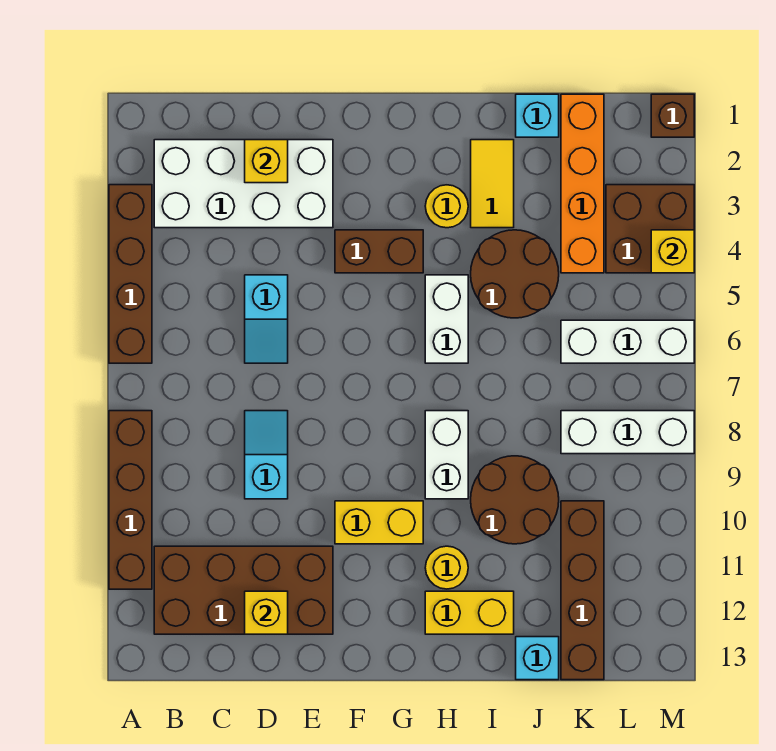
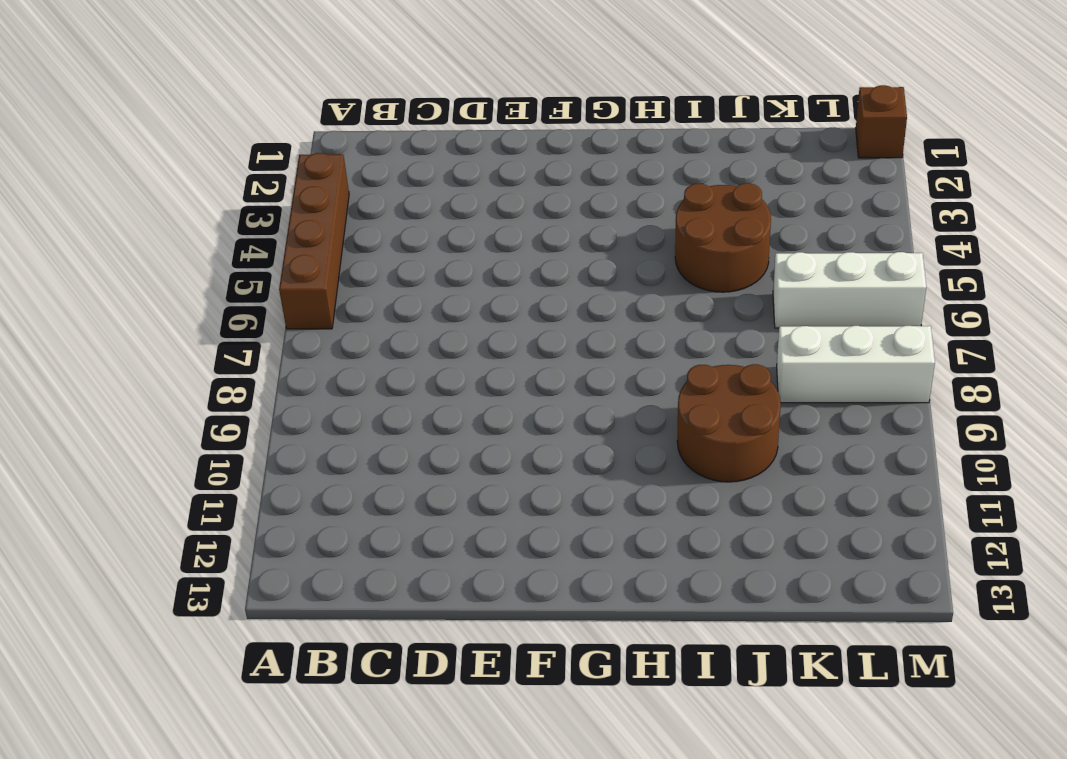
none -> brown 1x4 brick [109,411,152,589]
none -> white 2x4 brick [154,140,333,228]
none -> brown 2x4 brick [154,546,333,634]

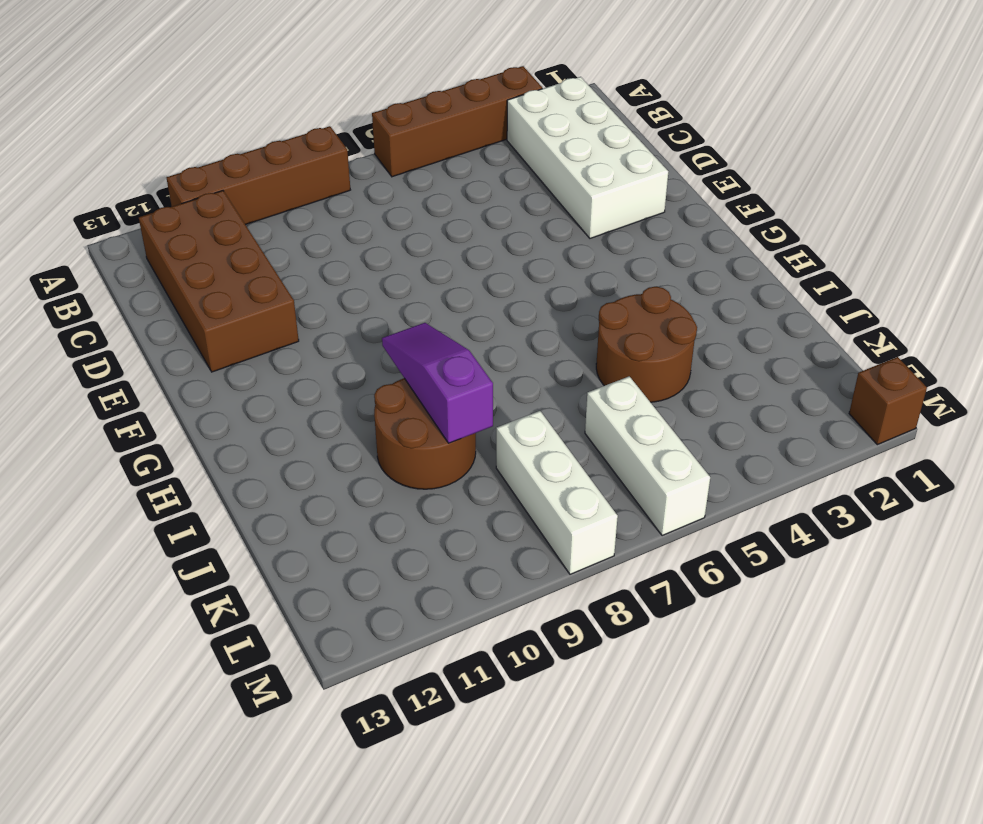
purple 1x3 slope [382,323,493,443] -> none
none -> cyan 1x2 slope [245,275,288,363]
none -> cyan 1x2 slope [245,411,288,499]
none -> brown 1x2 brick [335,230,423,273]

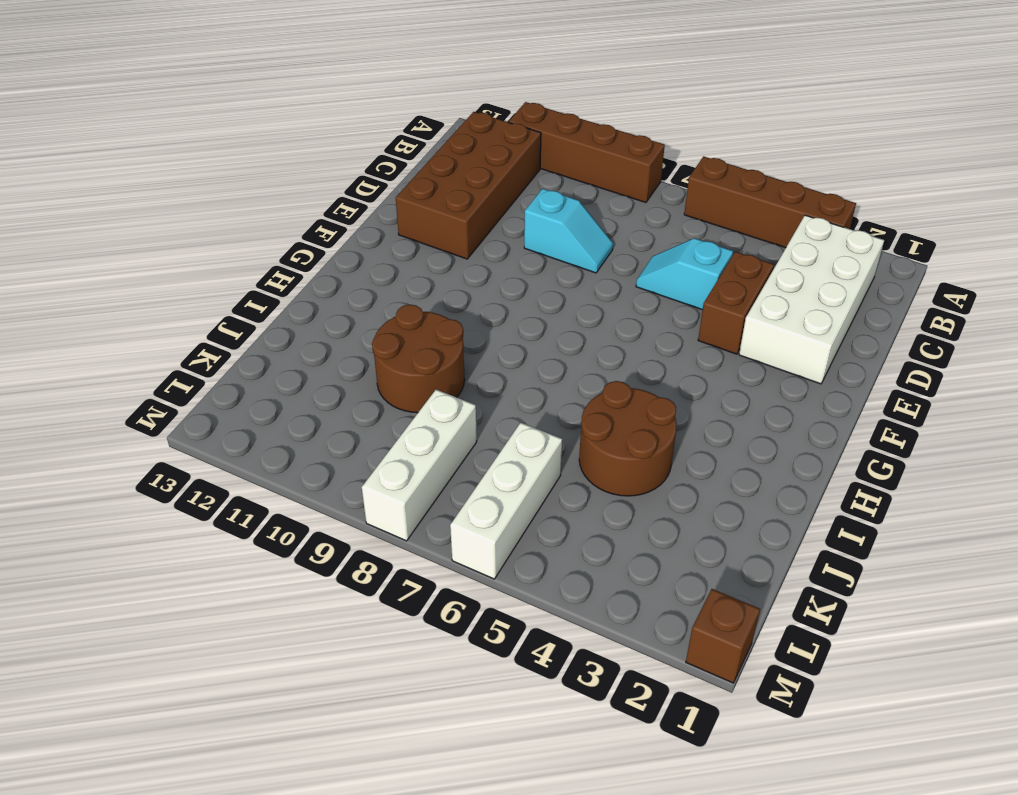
brown 1x2 brick [698,252,774,354] -> brown 1x2 brick moved to [335,230,423,273]
none -> yellow 1x2 brick [335,501,423,544]
none -> yellow 1x1 round brick [425,185,468,228]
none -> white 1x2 brick [425,275,468,363]

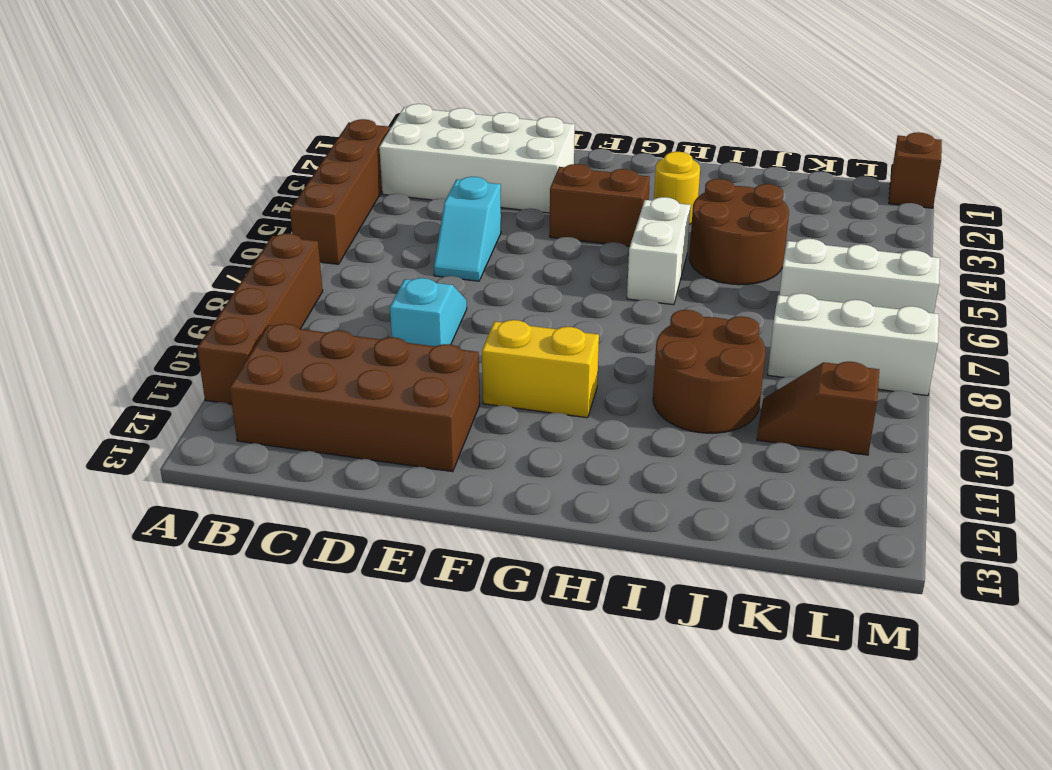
brown 1x2 slope [757,362,879,455] -> brown 1x4 brick [561,501,604,680]
none -> white 1x2 brick [425,411,468,499]
none -> yellow 1x1 round brick [425,546,468,589]
none -> yellow 1x2 brick [425,591,514,634]

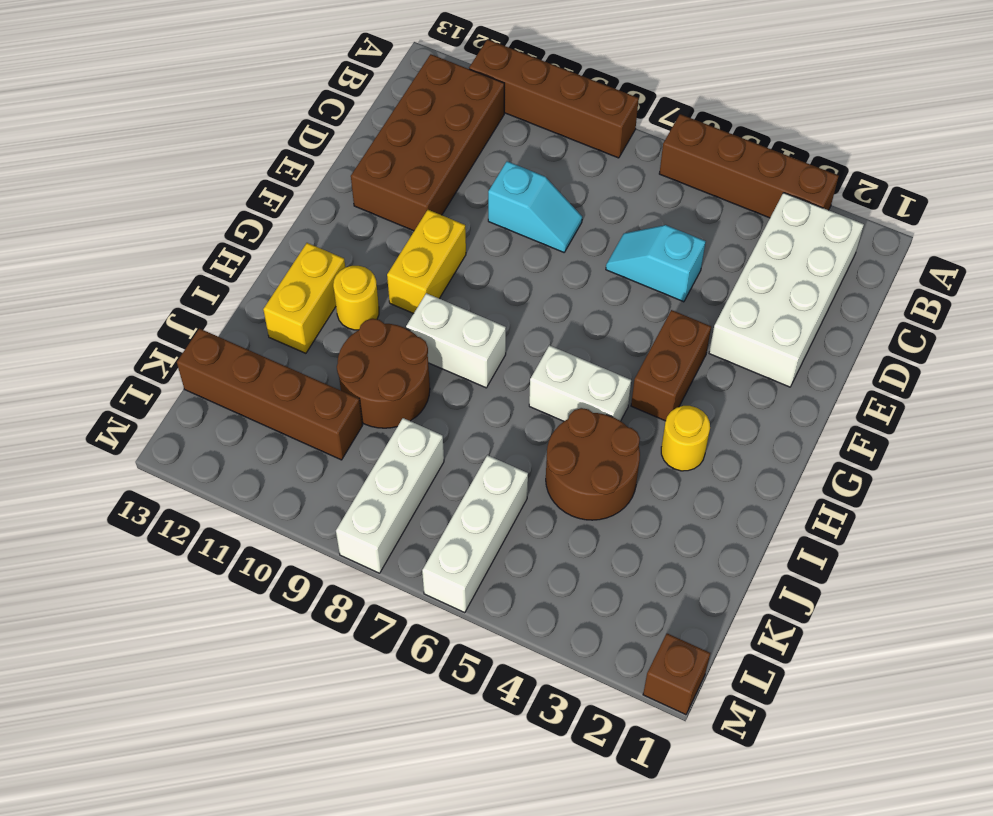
none -> yellow 1x2 tile [471,140,514,228]
none -> cyan 1x1 brick [516,94,559,137]
none -> cyan 1x1 brick [516,637,559,680]

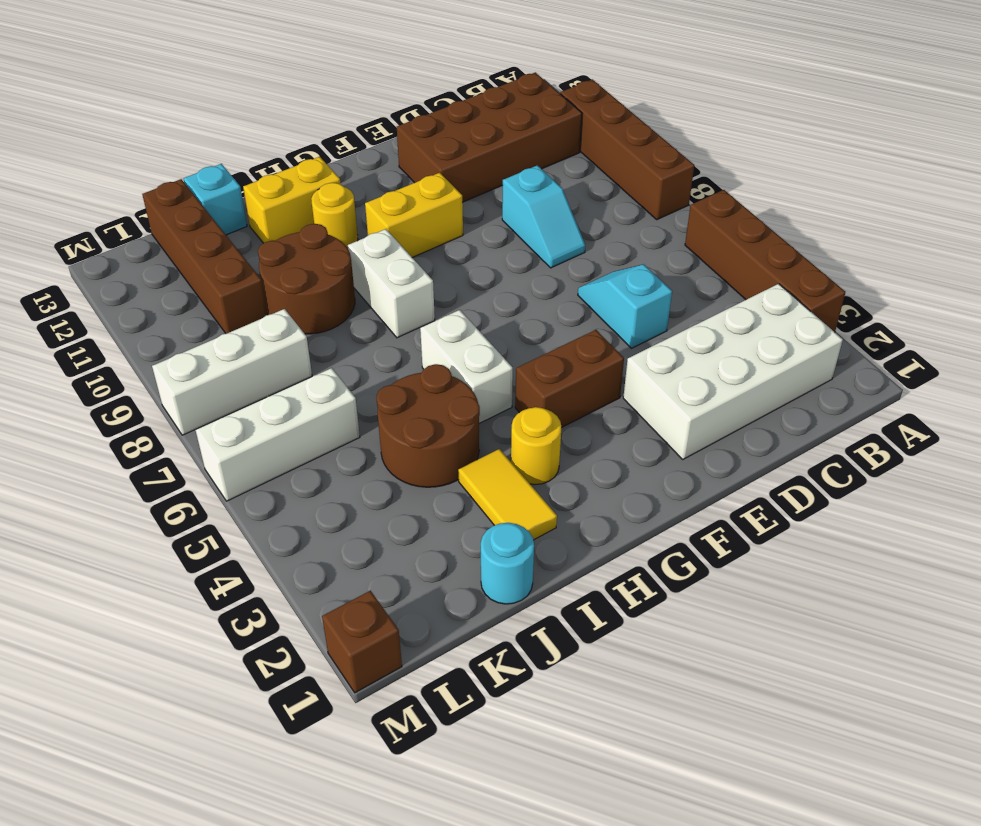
cyan 1x1 round brick [481,523,534,604] -> cyan 1x1 brick [516,94,559,137]
none -> orange 1x4 brick [561,94,604,273]
none -> brown 2x2 brick [606,185,694,273]
none -> yellow 1x1 brick [245,140,288,183]

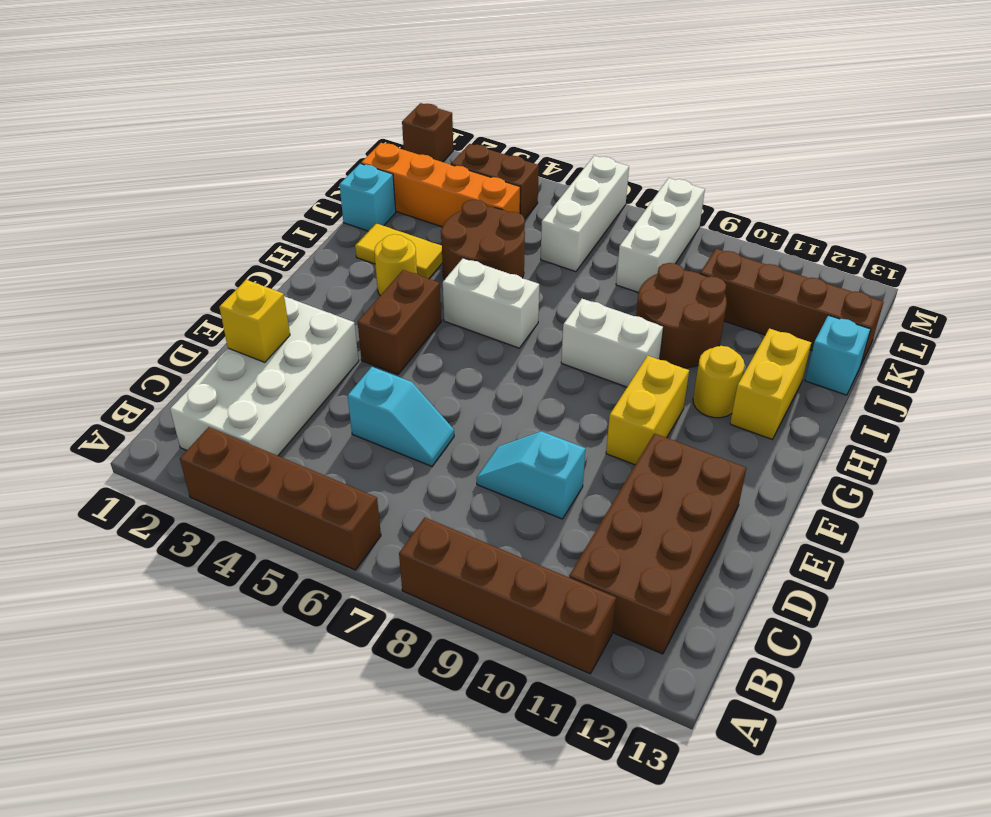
brown 1x2 brick [451,144,539,219] -> brown 2x2 brick [606,185,694,273]
none -> yellow 1x1 brick [245,591,288,634]
none -> yellow 1x1 brick [651,230,694,273]

